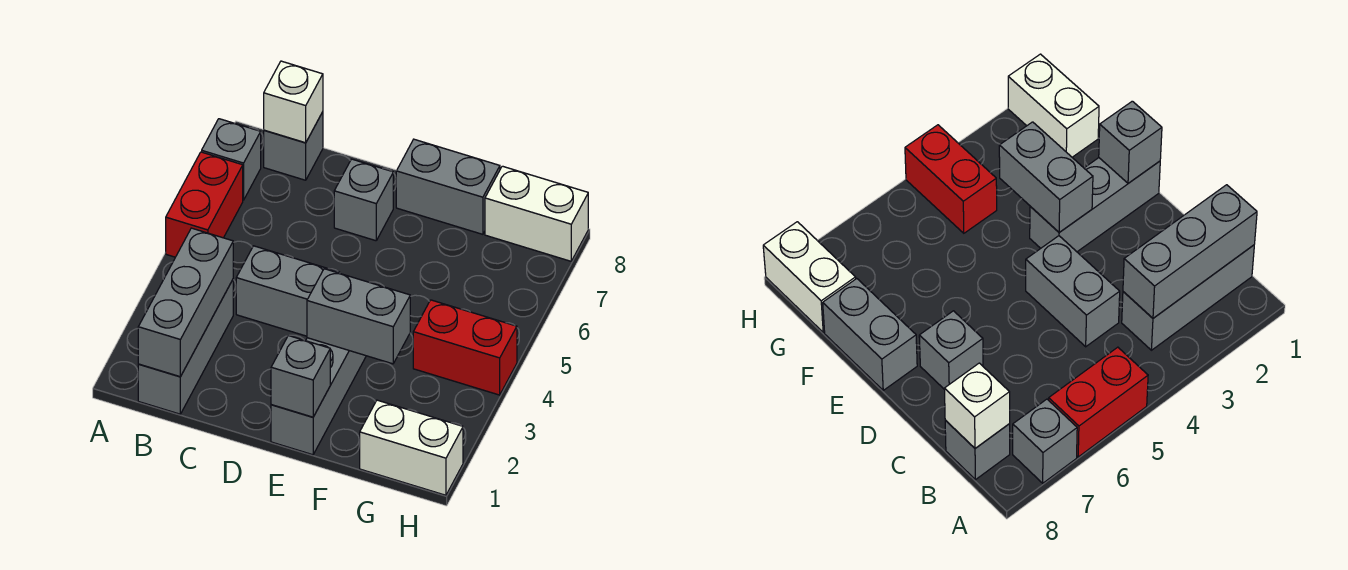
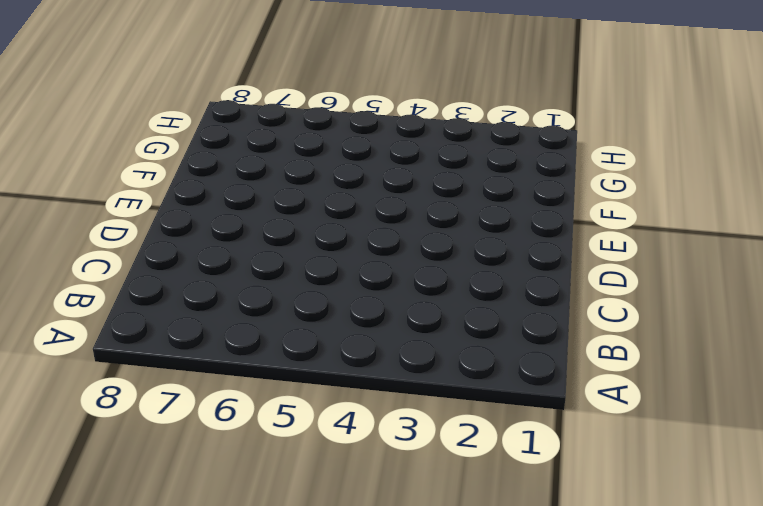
none -> red 1x2 brick [166,152,243,257]
none -> grey 1x1 brick [202,119,261,200]
none -> grey 1x3 brick [138,280,233,414]

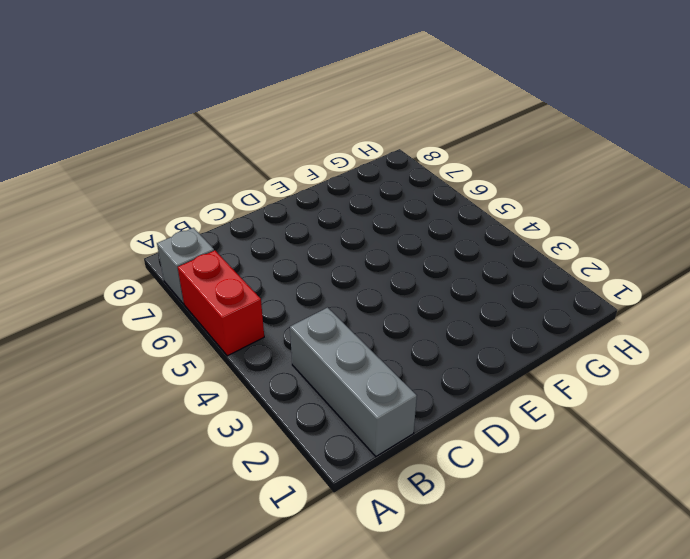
none -> grey 1x1 brick [264,112,323,180]
none -> grey 1x2 brick [236,246,340,336]
none -> grey 1x1 brick [334,159,393,241]

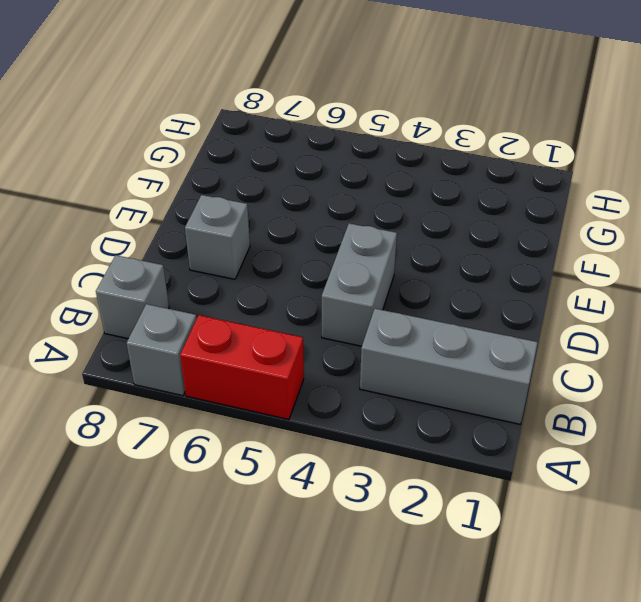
none -> grey 1x3 brick [271,338,366,455]
none -> grey 1x2 brick [396,139,500,234]
none -> white 1x2 brick [360,400,463,495]

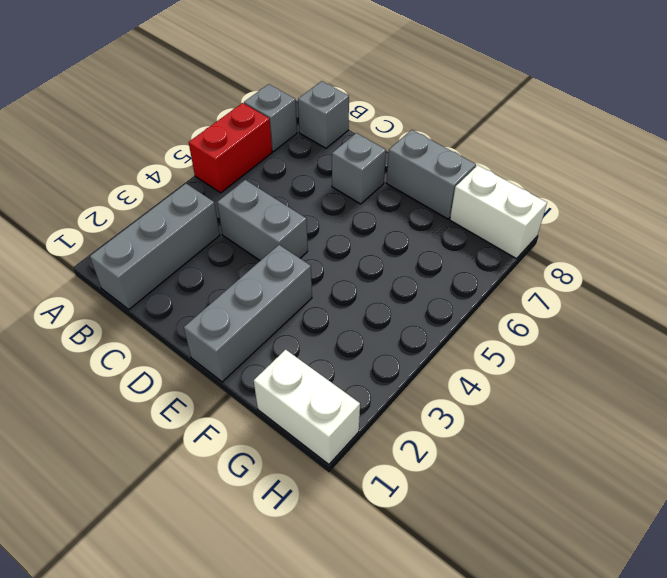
none -> red 1x2 brick [413,300,517,395]
none -> grey 1x3 brick [138,228,233,376]
none -> white 1x1 brick [264,61,323,143]

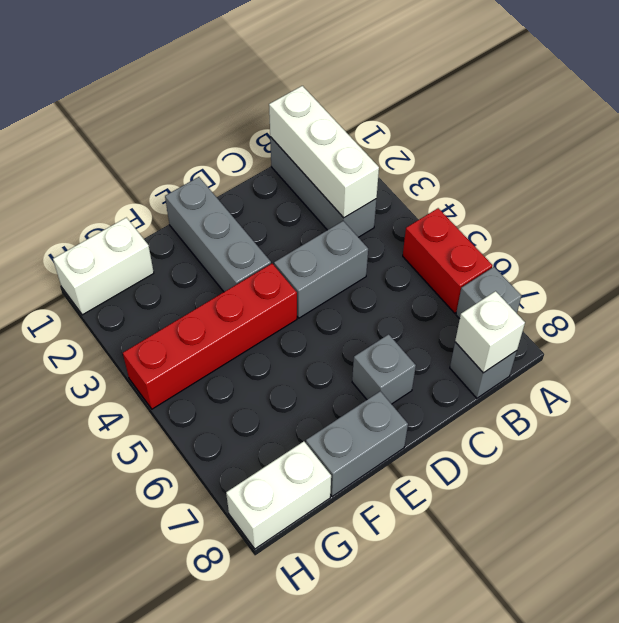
white 1x3 brick [269,86,379,218] -> grey 1x3 brick [138,228,233,376]
red 1x4 brick [123,264,297,409] -> red 1x2 brick [413,300,517,395]
none -> grey 1x1 brick [271,336,330,417]
none -> grey 1x2 brick [307,269,410,364]

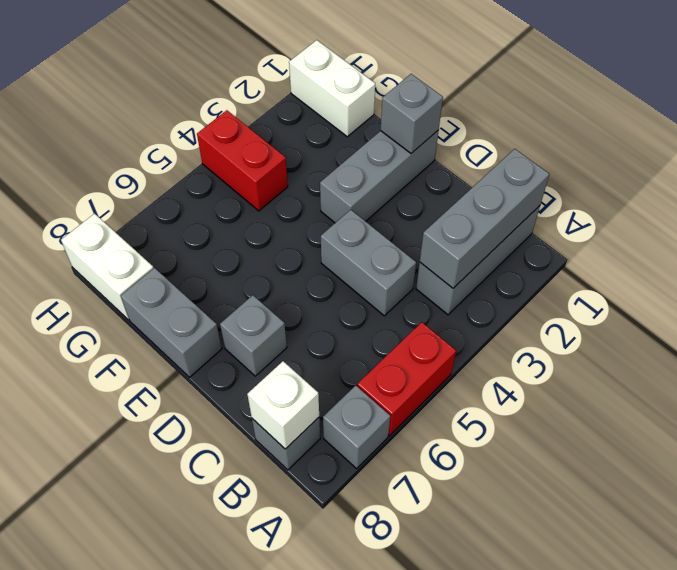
none -> grey 1x2 brick [307,269,410,364]

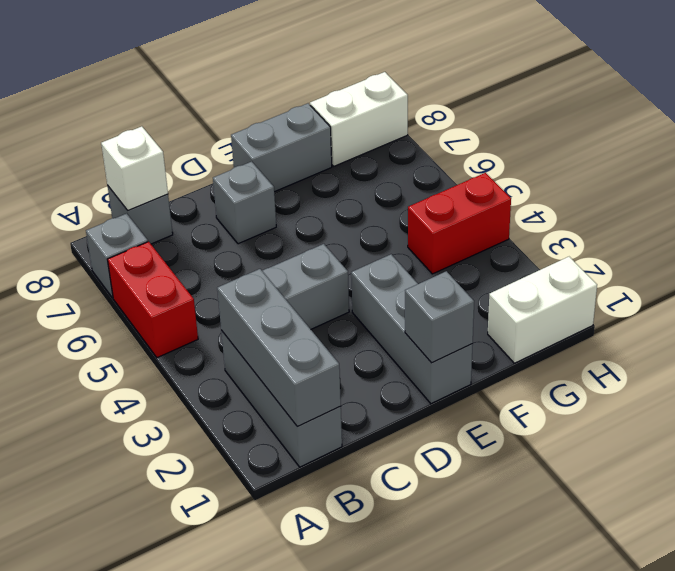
none -> grey 1x2 brick [307,269,410,364]

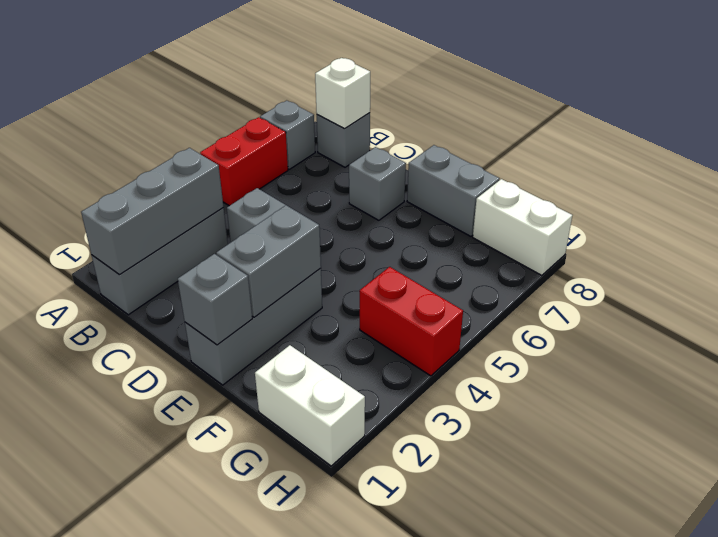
grey 1x2 brick [216,205,321,317] -> grey 1x2 brick turned to [307,269,410,364]

